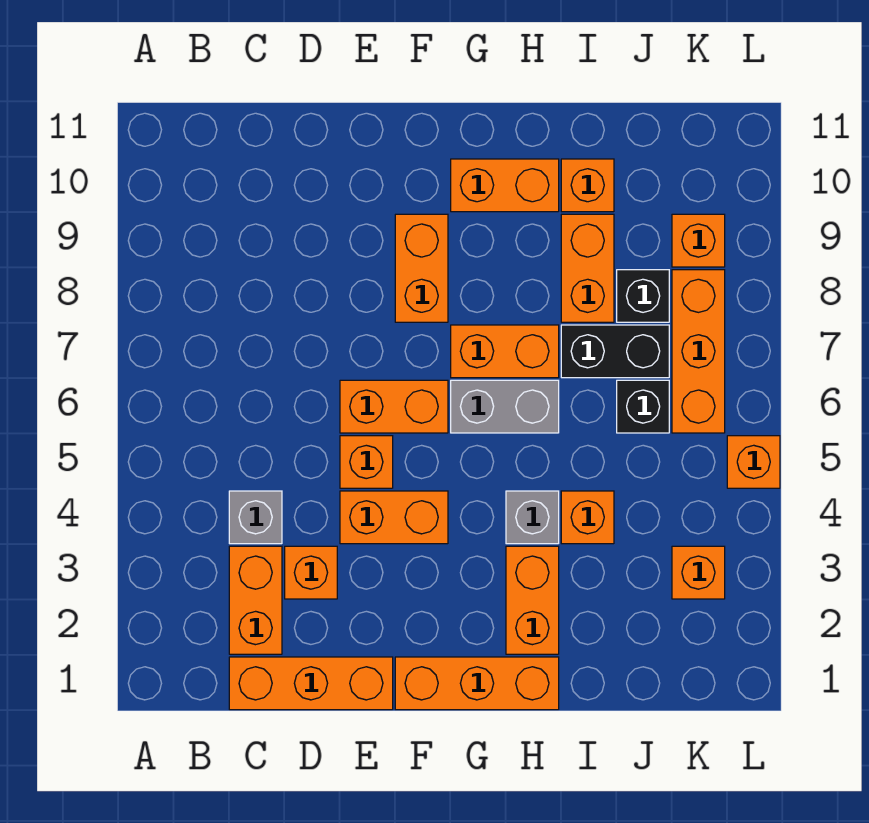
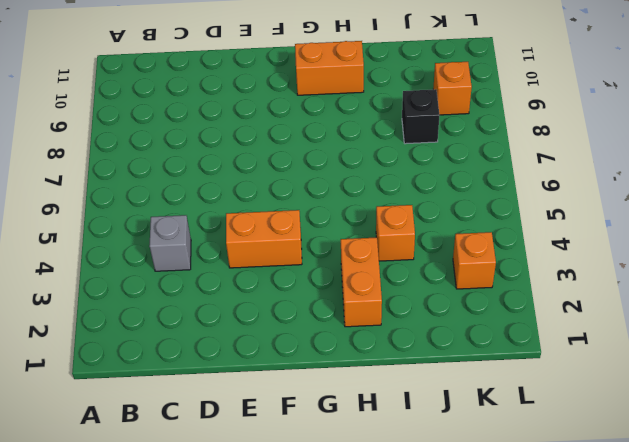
none -> orange 1x3 brick [229,657,393,710]
none -> orange 1x2 brick [229,546,282,654]
none -> orange 1x1 brick [285,546,337,599]

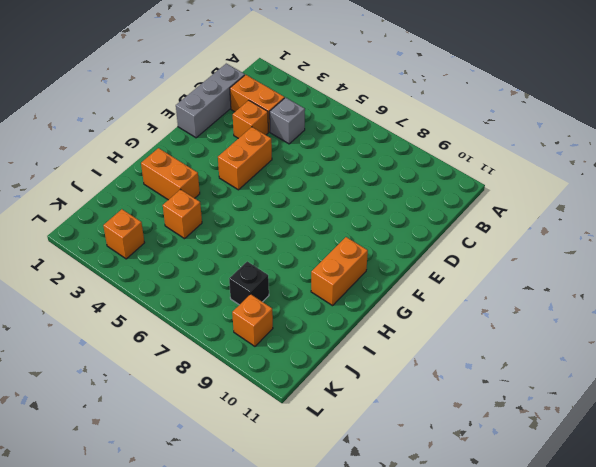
grey 1x3 brick [176,64,245,138] -> orange 1x3 brick [229,657,393,710]
none -> orange 1x1 brick [340,436,393,488]
none -> orange 1x2 brick [340,380,448,433]
none -> orange 1x3 brick [395,657,559,710]

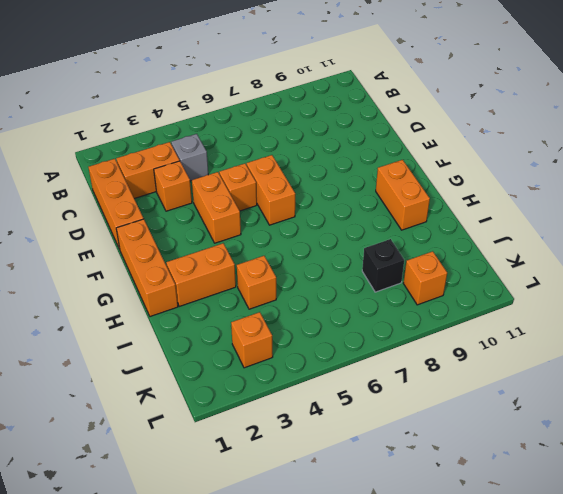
none -> orange 1x2 brick [395,214,448,322]
none -> grey 1x2 brick [451,380,559,433]
none -> orange 1x2 brick [451,325,559,378]

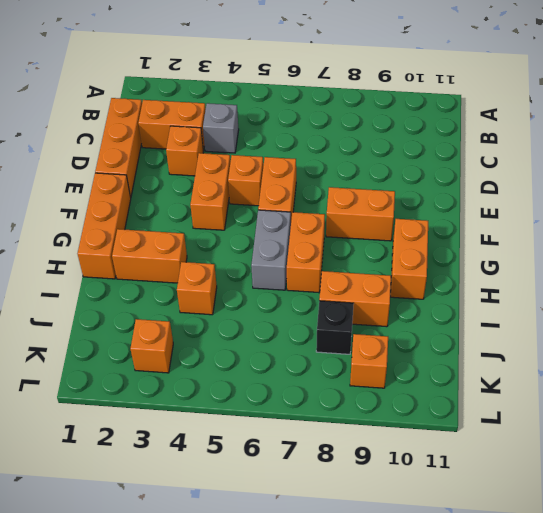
none -> grey 1x1 brick [506,491,559,544]
none -> black 1x2 brick [561,325,669,378]
none -> orange 1x1 brick [561,159,614,212]

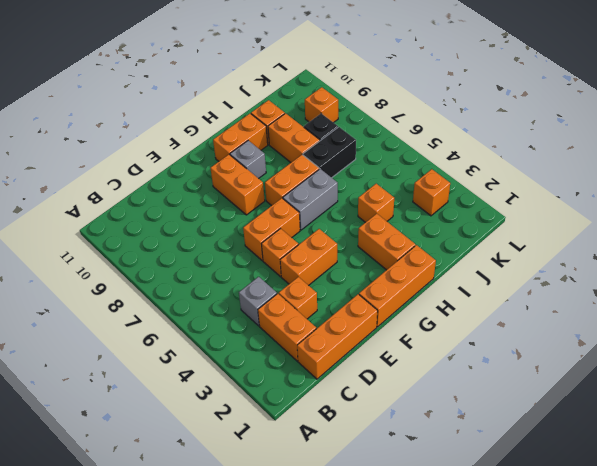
grey 1x1 brick [230,141,266,179] -> grey 1x1 brick moved to [506,491,559,544]
none -> black 1x1 brick [617,380,669,433]
none -> orange 1x3 brick [672,270,725,433]
none -> orange 1x1 brick [727,436,780,488]

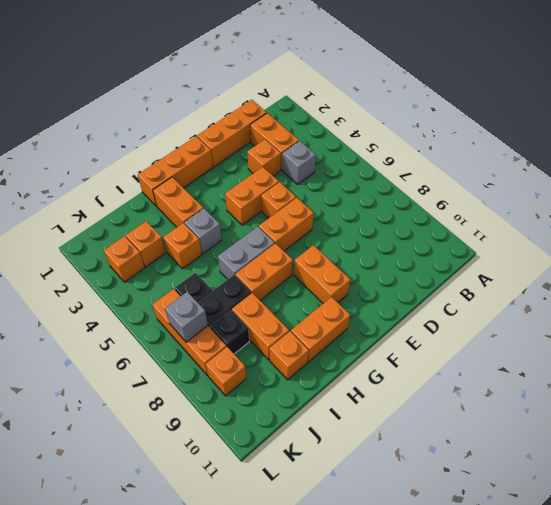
orange 1x1 brick [126,221,166,267] -> orange 1x1 brick moved to [727,436,780,488]
grey 1x1 brick [165,292,208,342] -> none

